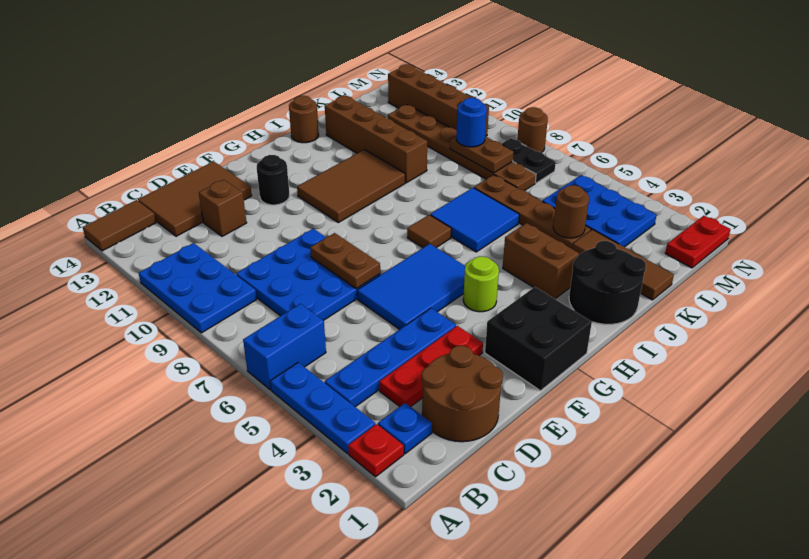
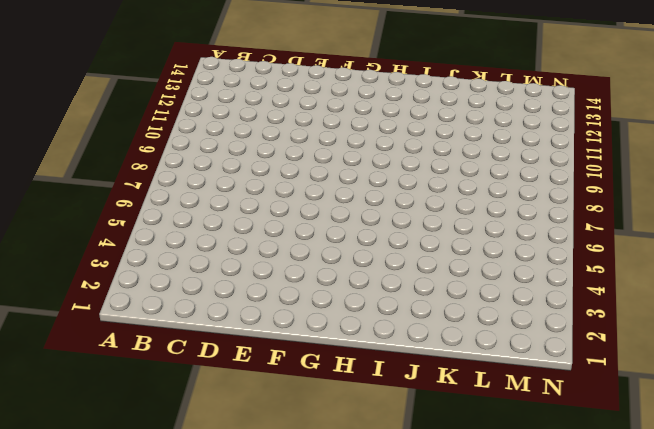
none -> red 1x1 plate [348,424,404,477]
none -> blue 1x3 plate [270,362,375,454]
none -> blue 1x2 brick [243,304,326,390]
none -> blue 2x3 plate [139,243,257,333]

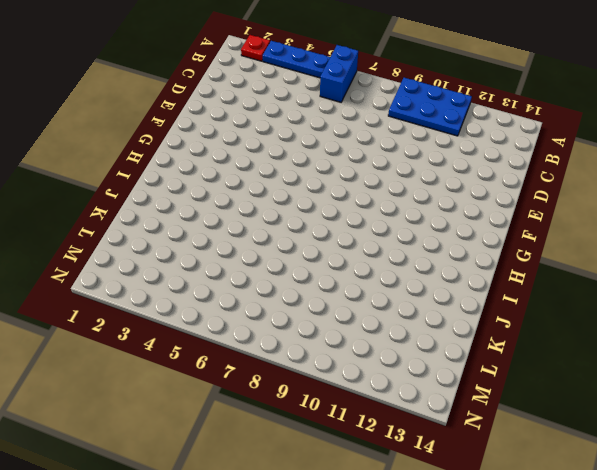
none -> brown 1x2 tile [83,200,156,251]
none -> blue 1x1 plate [378,403,432,454]
none -> blue 1x4 plate [325,308,456,407]
none -> brown 2x2 round brick [422,346,503,442]

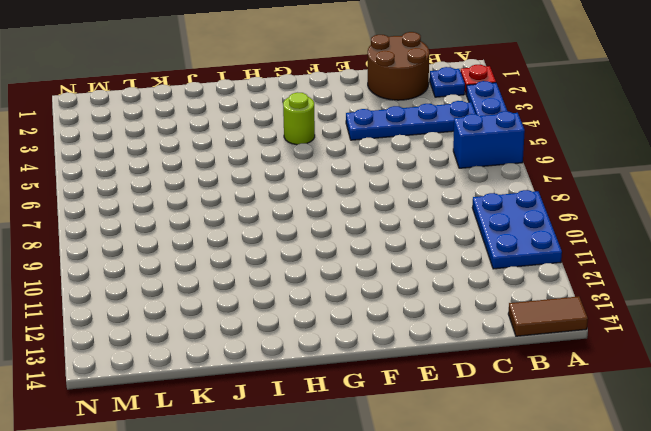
none -> red 1x3 plate [379,326,483,407]
none -> blue 3x3 plate [236,229,380,321]
none -> brown 2x3 tile [138,161,252,236]
none -> brown 1x1 brick [199,180,247,236]

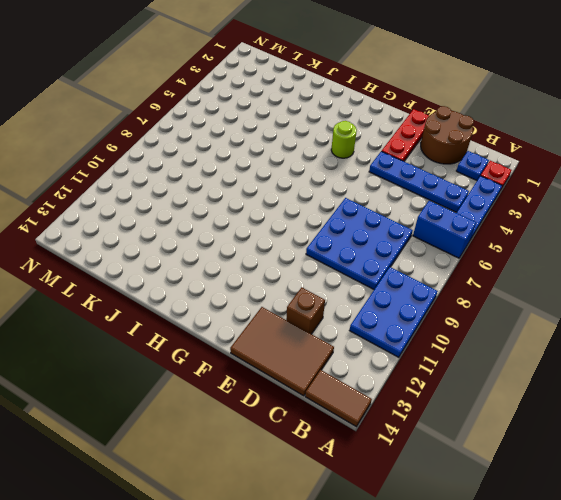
red 1x3 plate [382,109,429,161] -> red 1x3 plate turned to [379,326,483,407]
none -> blue 2x3 tile [357,244,465,330]
none -> black 2x2 brick [485,287,592,391]
none -> black 1x1 round brick [257,155,290,205]
none -> brown 2x3 tile [297,150,405,223]

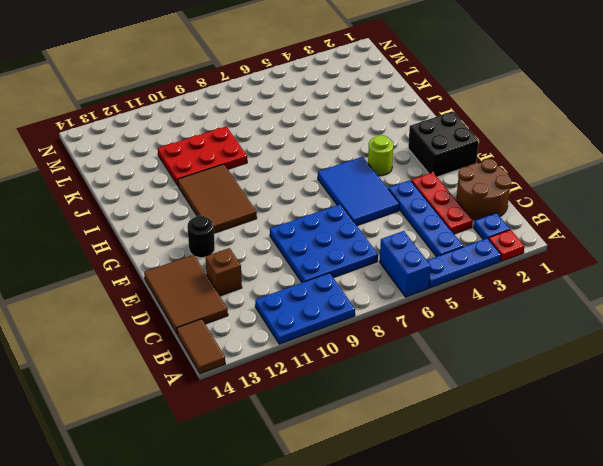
red 2x3 plate [158,127,247,185] -> brown 1x4 brick [325,96,427,183]
none -> brown 1x1 tile [407,215,452,248]
none -> black 2x2 round brick [569,241,646,324]
none -> brown 1x2 brick [503,223,579,299]
none -> blue 2x2 tile [430,188,519,252]

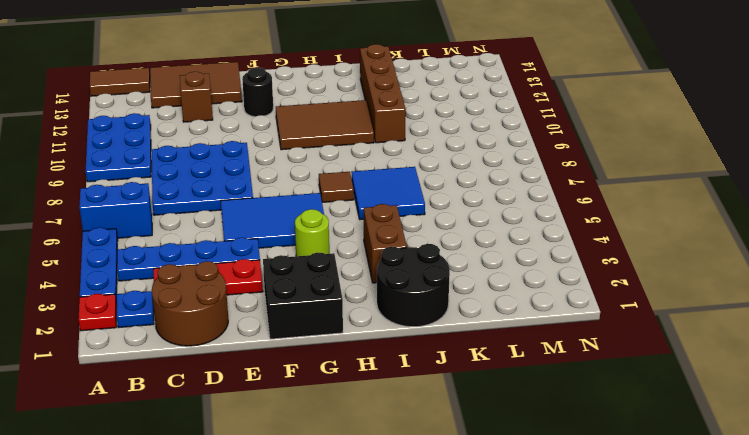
none -> brown 1x1 round brick [289,96,319,143]
none -> brown 1x3 tile [572,229,674,300]
none -> brown 1x4 plate [474,175,591,249]
none -> blue 2x3 plate [542,175,657,247]

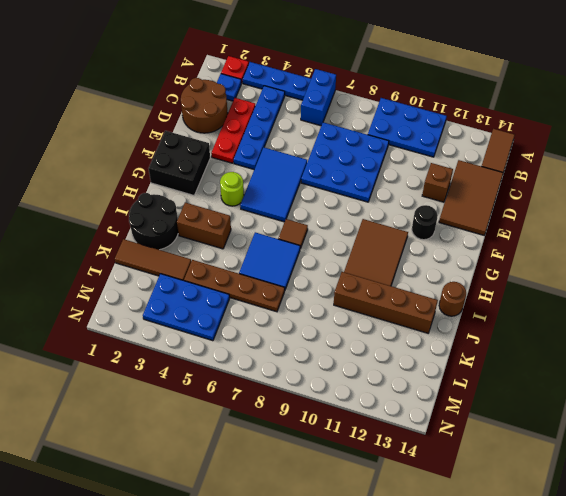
none -> brown 1x6 plate [388,105,536,191]
none -> red 1x2 plate [665,216,730,268]
none -> black 1x2 plate [502,138,556,183]
none -> brown 1x4 brick [388,64,489,136]

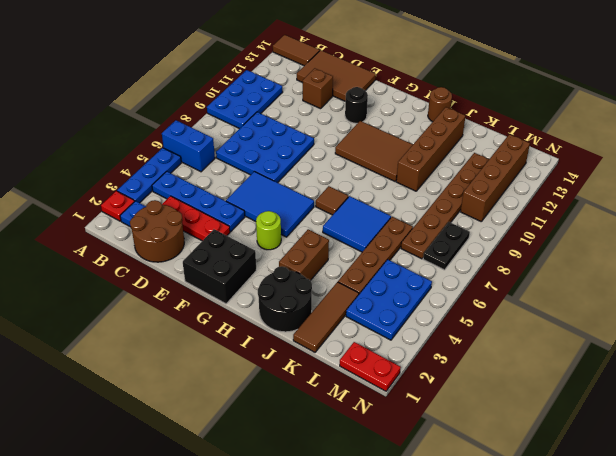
none -> brown 1x1 round brick [517,107,548,153]
none -> brown 1x2 plate [310,233,380,289]
none -> brown 1x1 round brick [553,185,589,238]
none -> brown 1x2 plate [450,136,514,173]

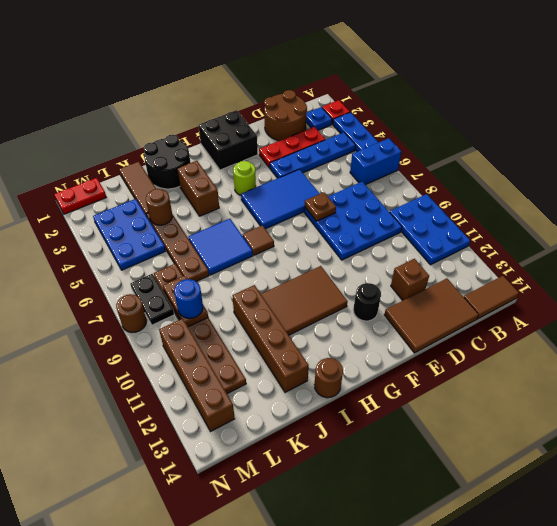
brown 1x1 plate [305,192,336,221] -> brown 1x2 plate [310,233,380,289]

